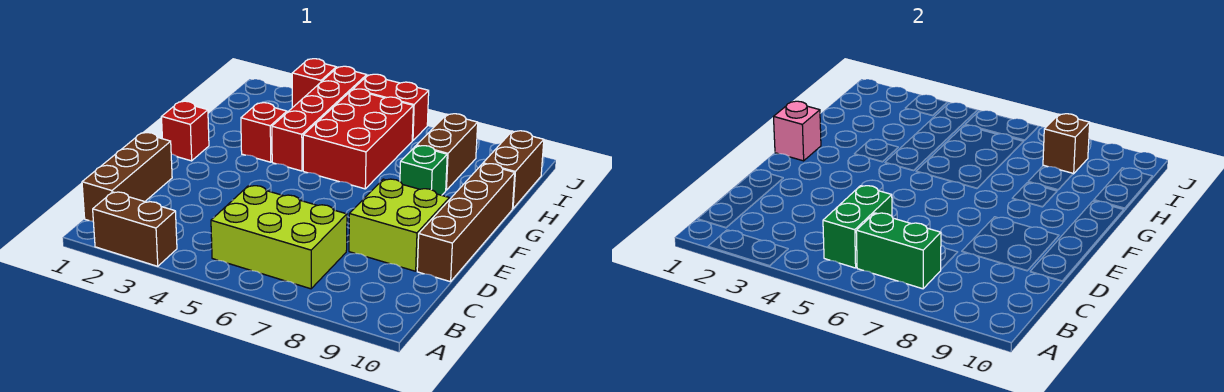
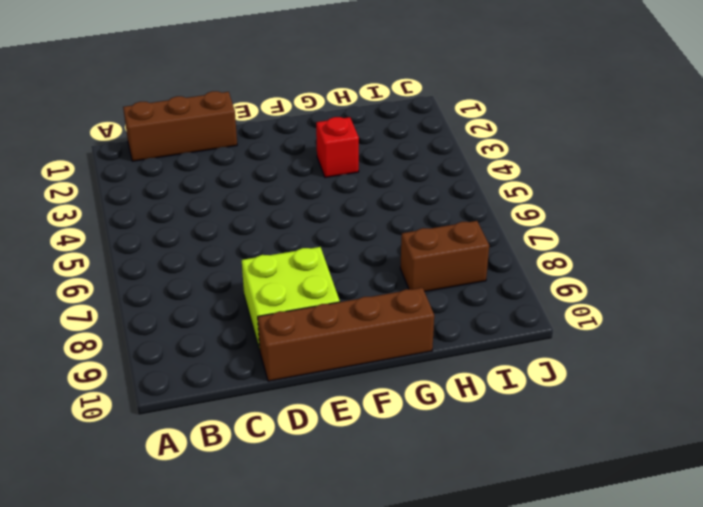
none -> brown 1x2 brick [93,192,177,266]
none -> lime 2x3 brick [211,186,347,289]
none -> red 1x1 brick [162,101,209,161]

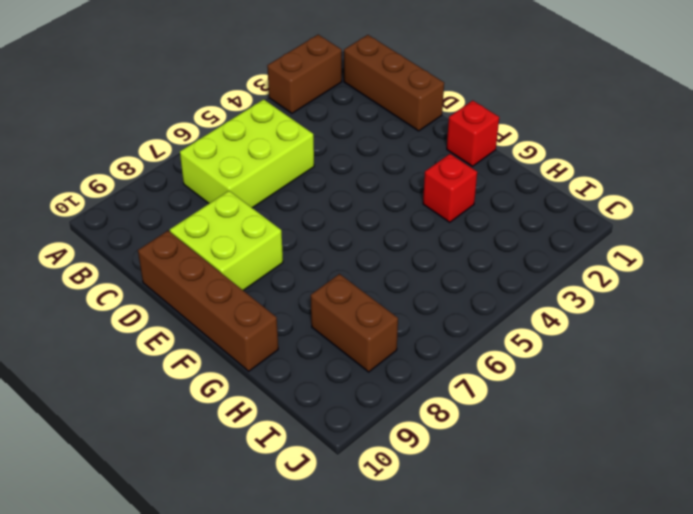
none -> red 1x4 brick [272,66,367,171]
none -> red 2x3 brick [303,89,413,189]
none -> green 1x1 brick [400,146,447,195]

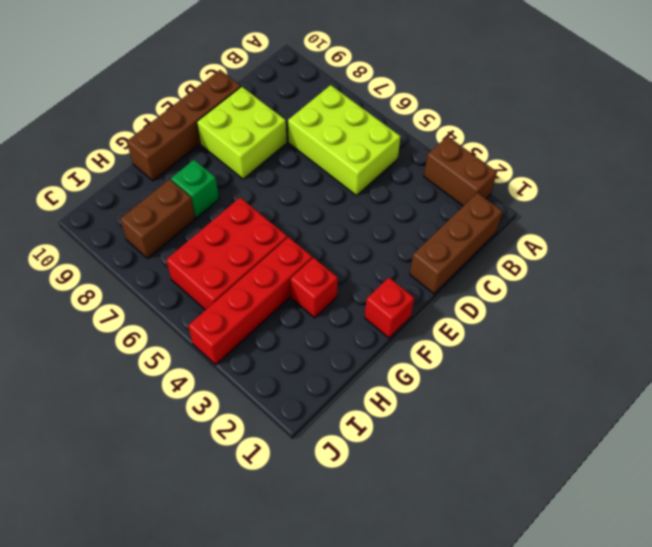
none -> brown 1x2 brick [483,131,544,209]
none -> red 1x1 brick [292,59,336,108]
none -> red 1x2 brick [353,74,429,141]

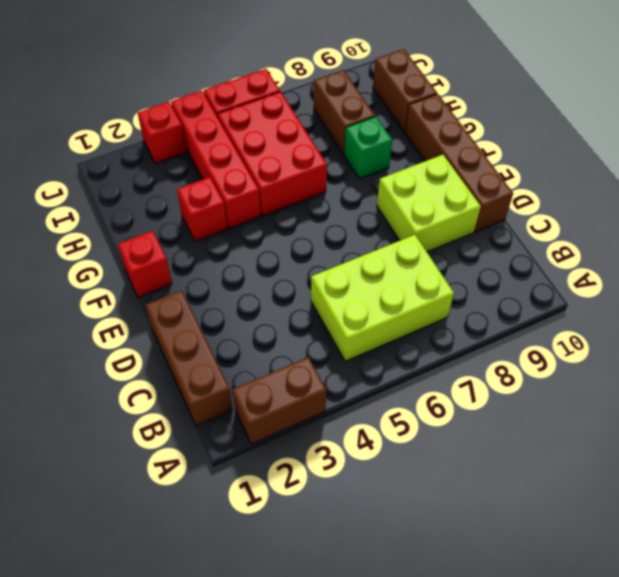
none -> green 1x2 brick [823,186,892,268]
none -> green 1x2 brick [856,213,941,289]
none -> pink 1x1 brick [774,101,821,161]

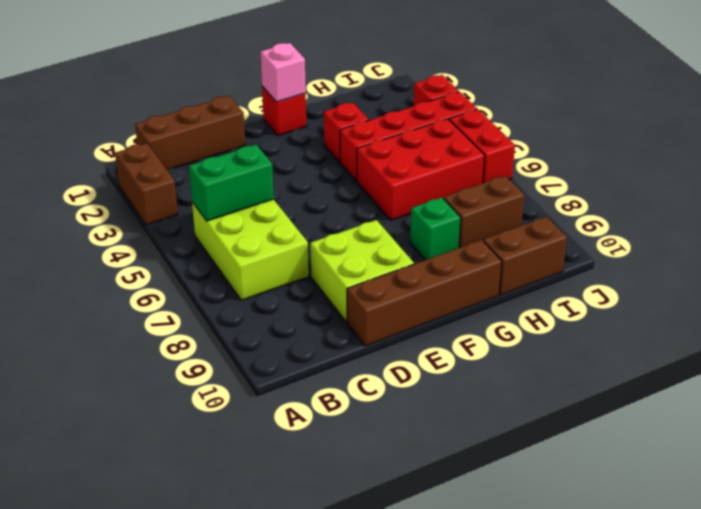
none -> green 1x2 brick [856,213,941,289]
none -> brown 1x1 brick [1043,114,1090,174]

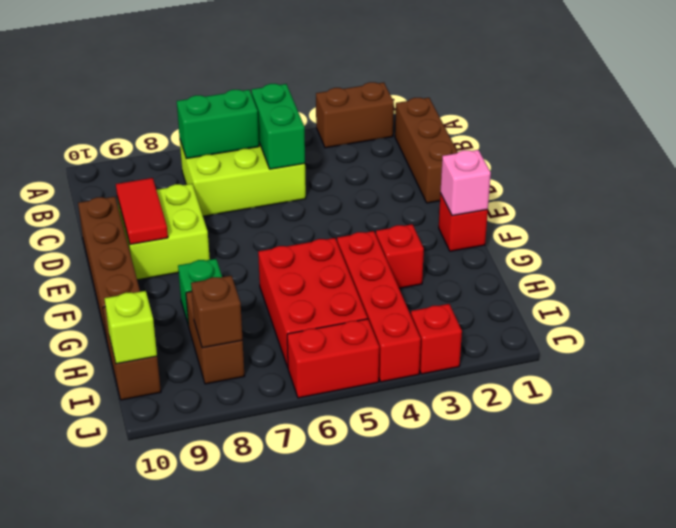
red 1x2 tile [116,178,168,244] -> none
lime 1x1 brick [104,291,157,364] -> none

